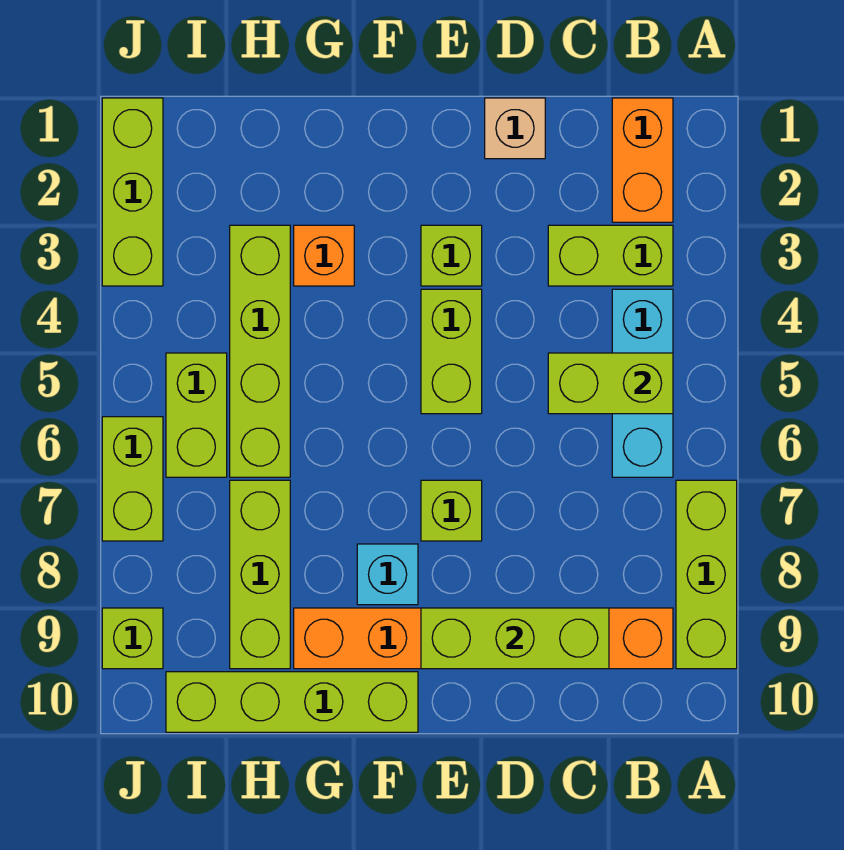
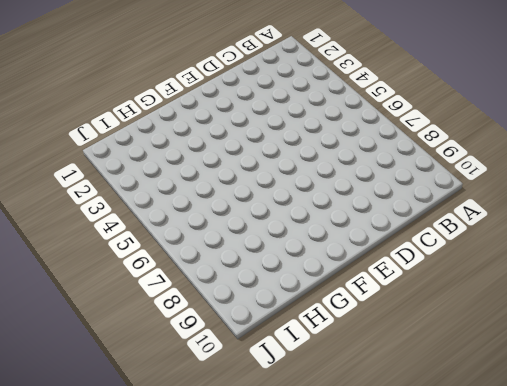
none -> lime 1x3 brick [676,480,737,669]
none -> orange 1x2 brick [612,98,673,222]
none -> lime 1x2 brick [548,225,673,286]

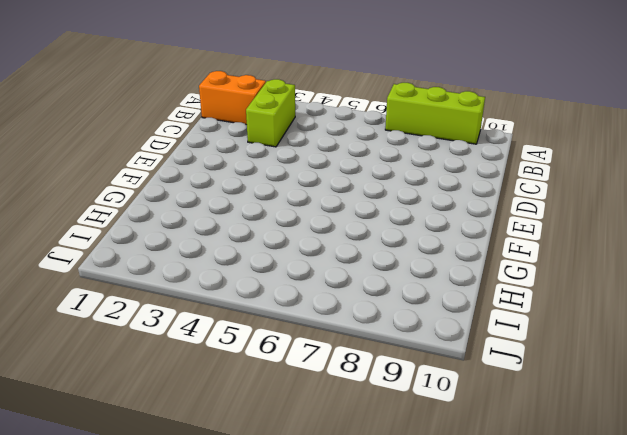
none -> cyan 1x3 brick [612,289,673,477]
none -> orange 1x6 brick [294,608,673,669]
none -> tan 1x1 brick [485,98,545,159]

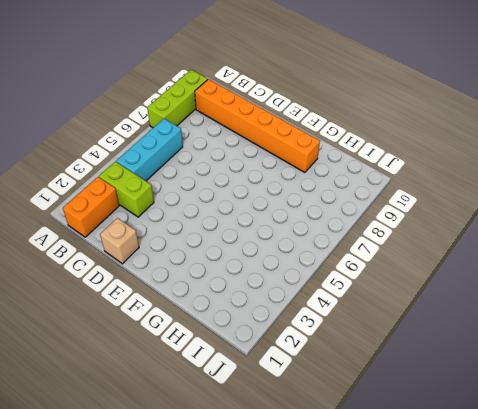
none -> lime 1x1 brick [421,225,482,286]
none -> lime 1x2 brick [421,289,482,414]
none -> lime 1x1 brick [421,480,482,541]

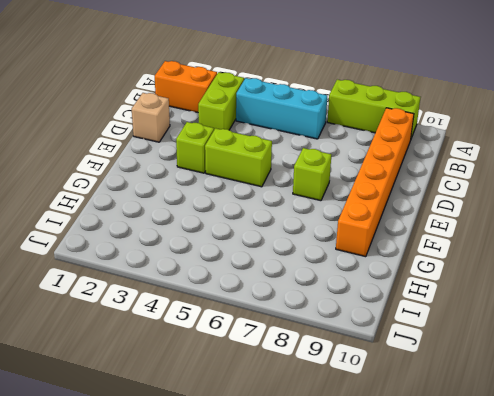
none -> cyan 1x1 brick [357,544,418,605]
none -> lime 1x4 brick [166,672,418,732]
none -> orange 1x1 brick [294,225,354,286]

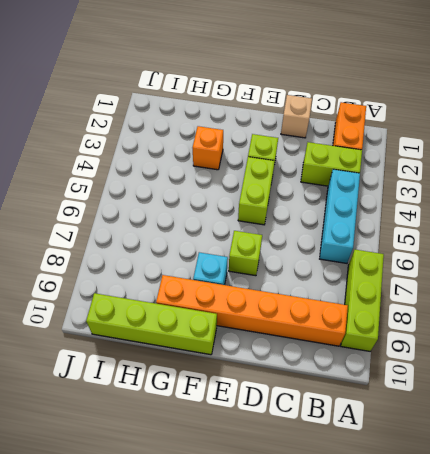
none -> lime 1x4 brick [230,225,290,477]
none -> lime 1x3 brick [230,480,290,669]
none -> lime 1x2 brick [166,353,227,477]

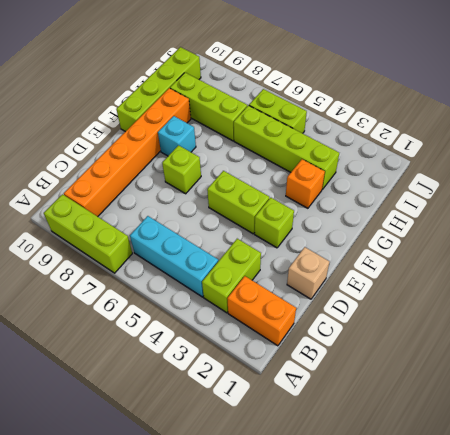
none -> lime 1x3 brick [102,98,163,286]
none -> lime 1x2 brick [102,417,163,541]
none -> lime 1x1 brick [102,608,163,669]

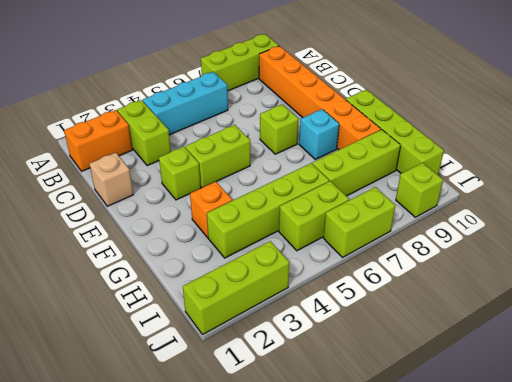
none -> lime 1x2 brick [548,353,673,414]
none -> lime 1x3 brick [421,608,609,669]

